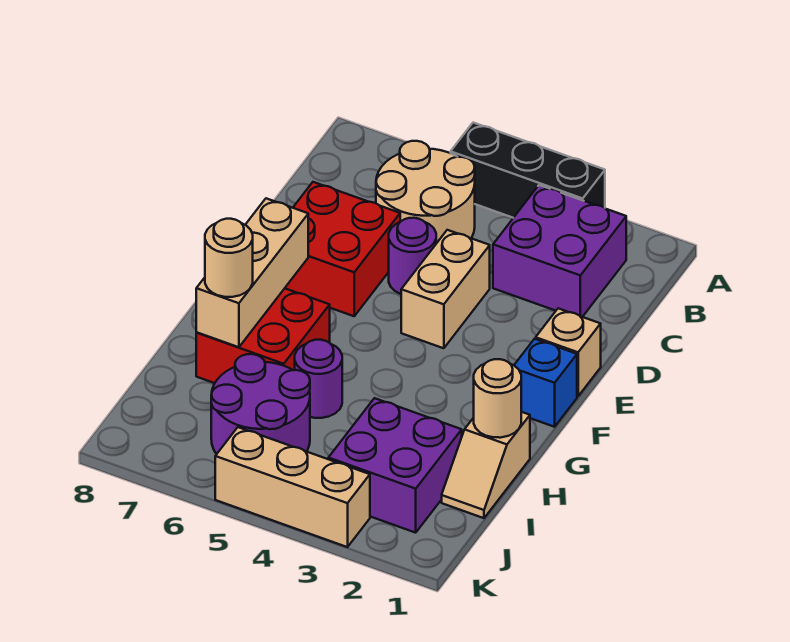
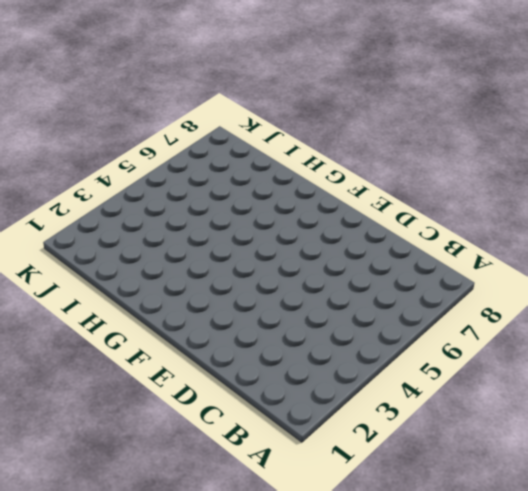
none -> black 1x3 brick [451,123,605,218]
none -> purple 2x2 brick [493,185,626,317]
none -> tan 2x2 round brick [376,141,475,243]

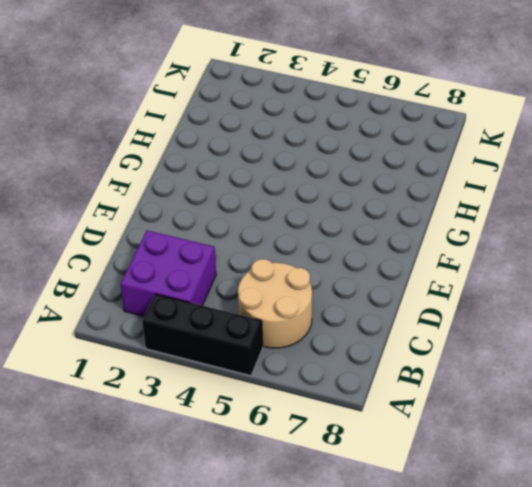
none -> tan 1x2 brick [401,230,490,348]
none -> purple 1x1 round brick [389,218,436,294]
none -> red 2x2 brick [285,182,400,316]

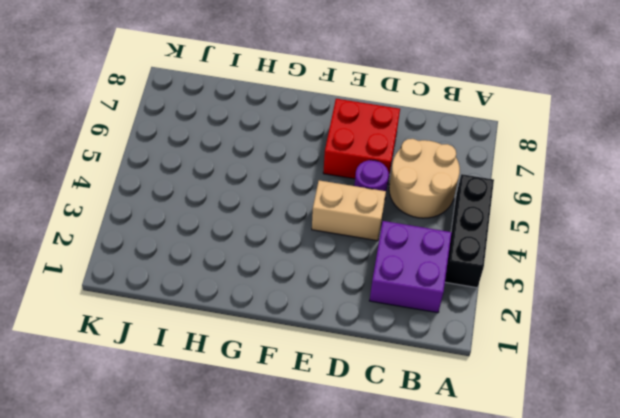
none -> tan 1x1 brick [536,308,601,396]
none -> blue 1x1 brick [514,339,577,427]
none -> red 2x2 brick [196,288,330,383]

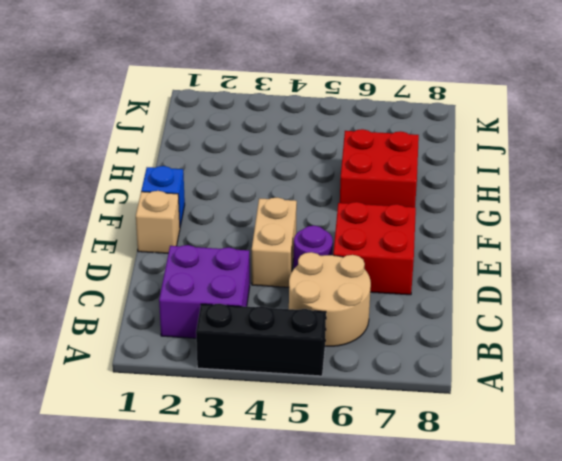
none -> tan 1x2 slope [442,412,530,518]
none -> purple 1x1 round brick [295,340,342,418]
none -> purple 2x2 brick [328,398,462,533]

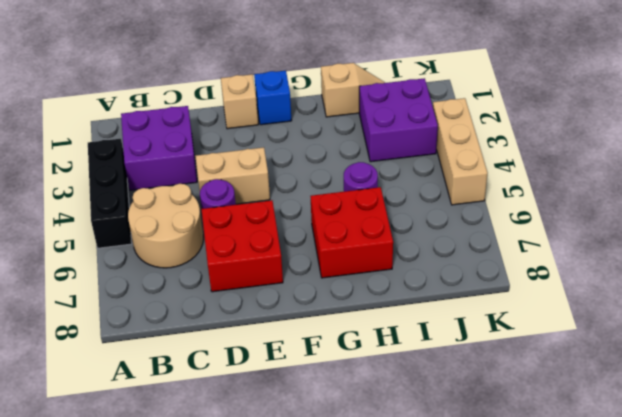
none -> purple 2x2 round brick [211,354,310,454]
none -> tan 1x3 brick [196,198,308,347]
none -> tan 1x1 round brick [474,359,521,438]

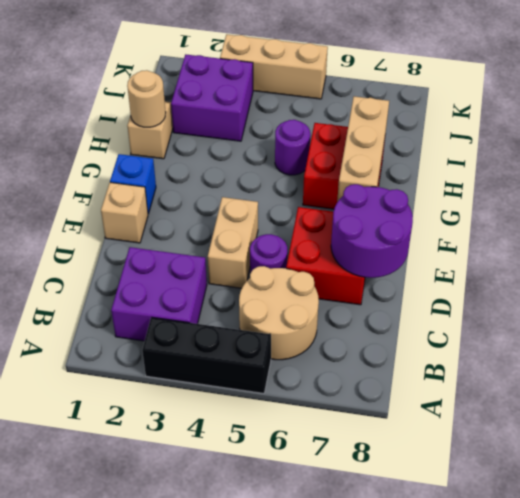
purple 2x2 round brick [331,184,413,278] -> purple 2x2 round brick moved to [211,354,310,454]
none -> tan 1x1 round brick [205,219,253,297]

